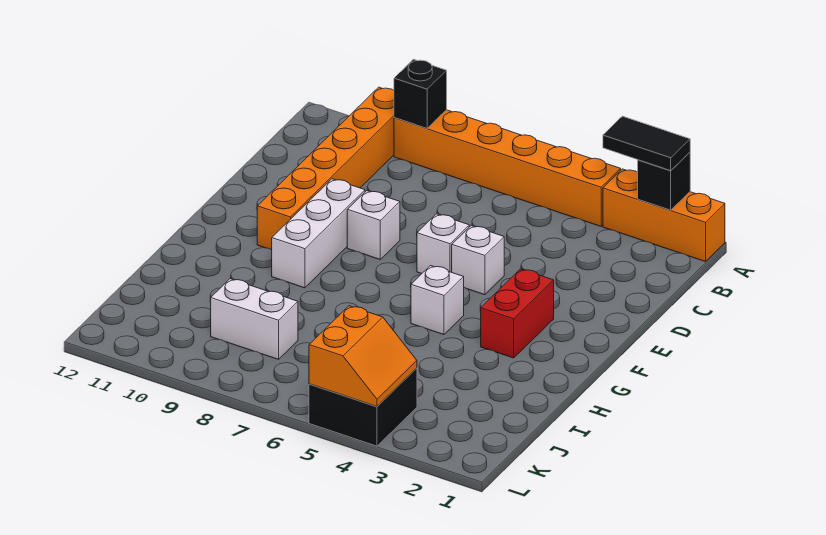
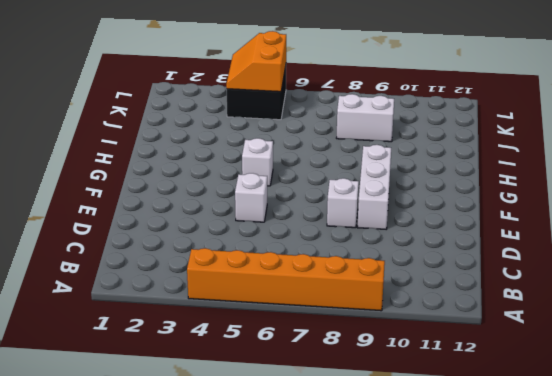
none -> orange 1x3 brick [603,169,725,262]
none -> orange 1x6 brick [257,87,394,250]
none -> white 1x1 brick [417,214,469,274]

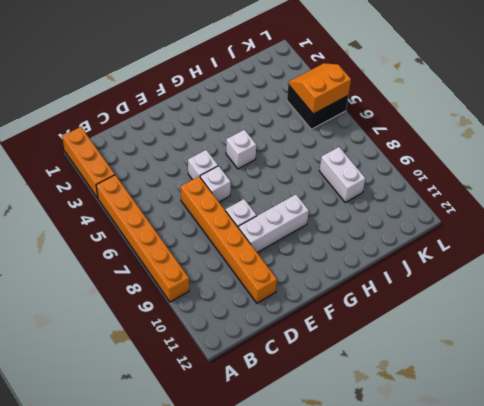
orange 1x6 brick [180,177,277,303] -> orange 1x6 brick turned to [257,87,394,250]
none -> red 1x2 brick [481,269,554,358]
none -> black 1x1 brick [638,152,690,210]
none -> black 1x1 brick [394,59,447,128]

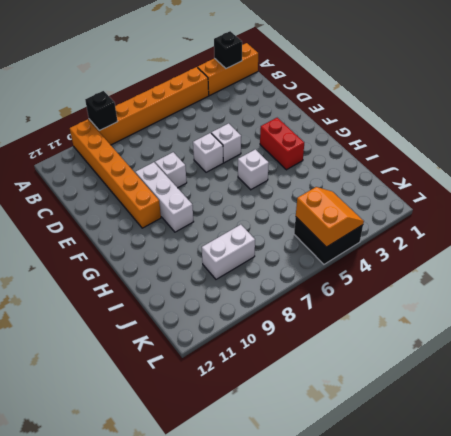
none -> black 1x2 tile [603,116,690,171]

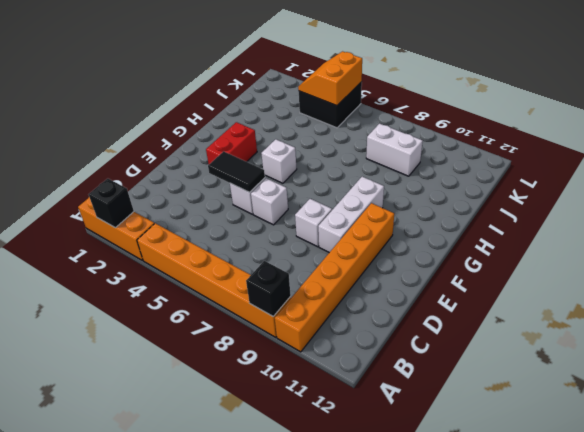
black 1x2 tile [208,151,265,192] -> black 1x2 tile moved to [603,116,690,171]

